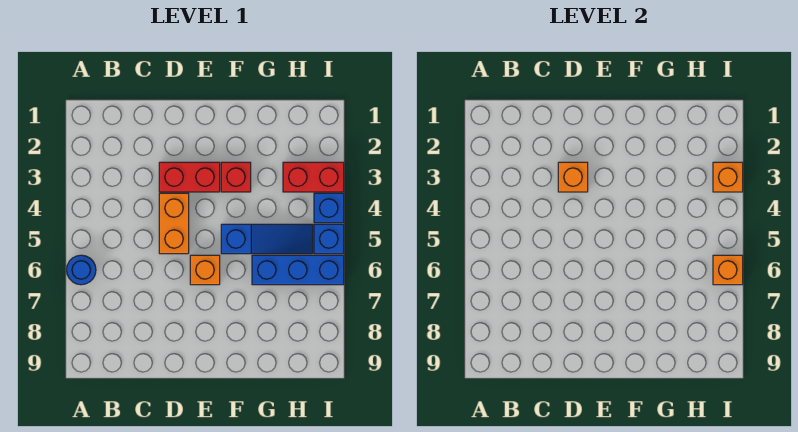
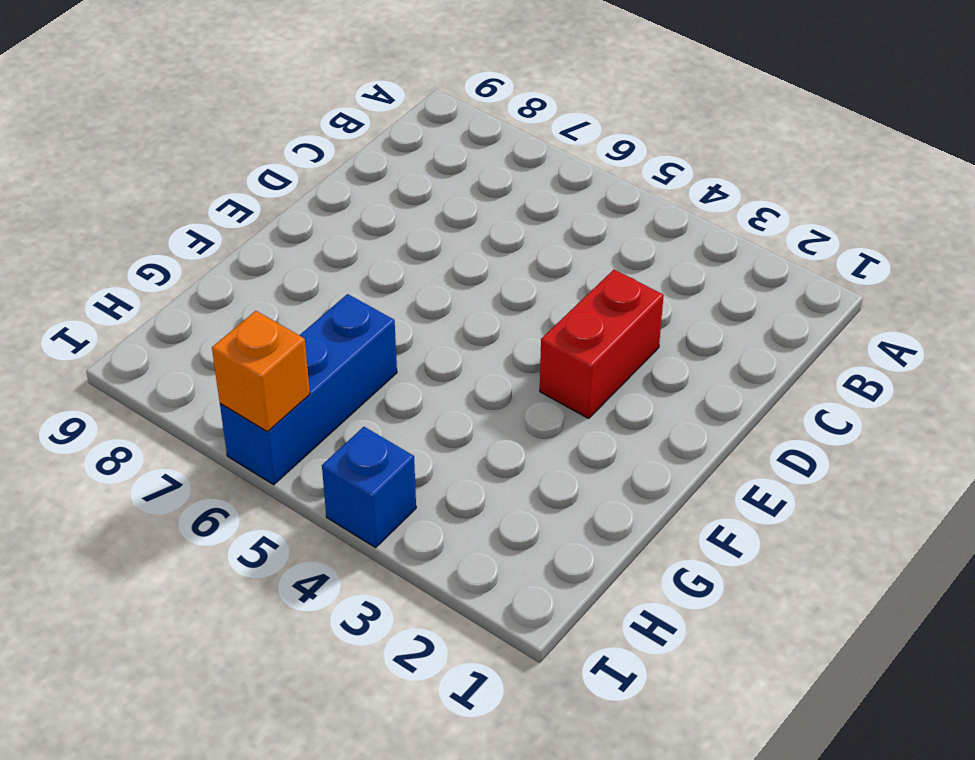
none -> blue 1x1 round brick [67,255,96,285]
none -> orange 1x2 brick [159,193,189,254]
none -> orange 1x1 brick [190,255,220,285]

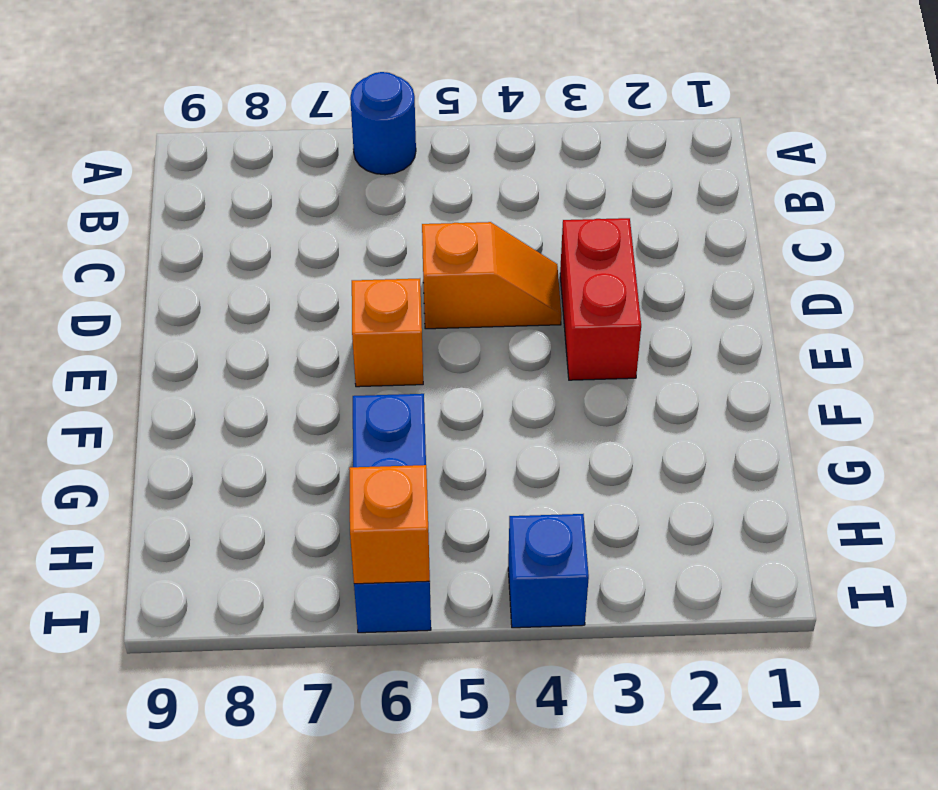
orange 1x2 slope [422,222,561,329] -> orange 1x2 brick [159,193,189,254]
none -> red 1x1 brick [221,162,251,192]
none -> blue 1x3 slope [221,224,313,254]
none -> red 1x2 brick [283,162,344,192]

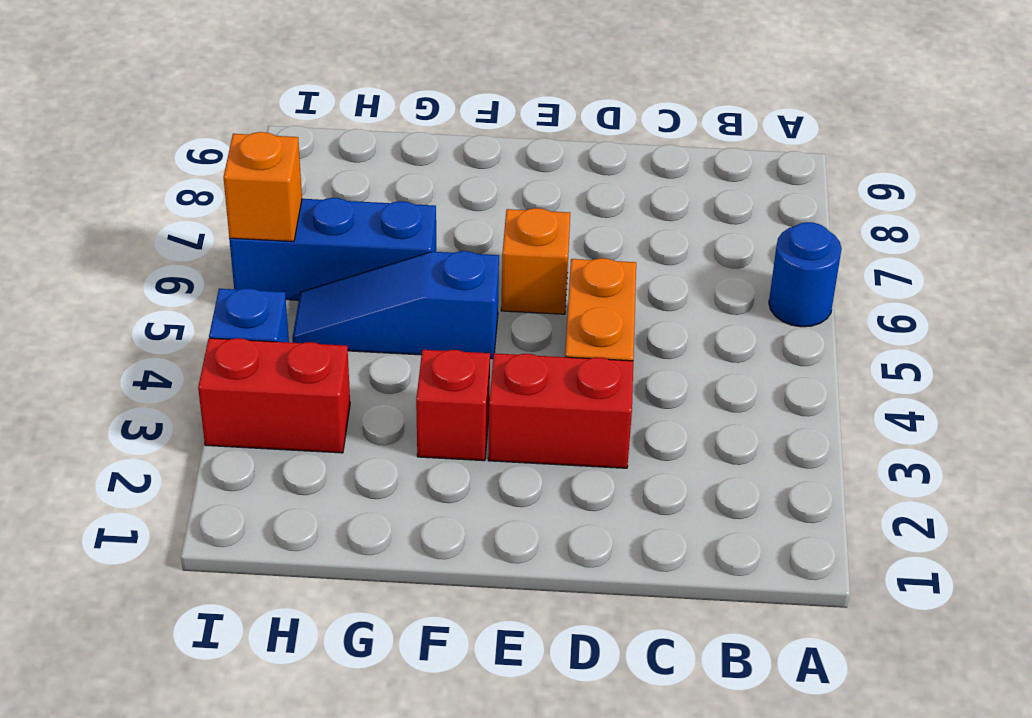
none -> blue 1x1 brick [314,224,344,254]
none -> orange 1x1 brick [558,162,588,192]
none -> orange 1x1 brick [713,162,743,192]

